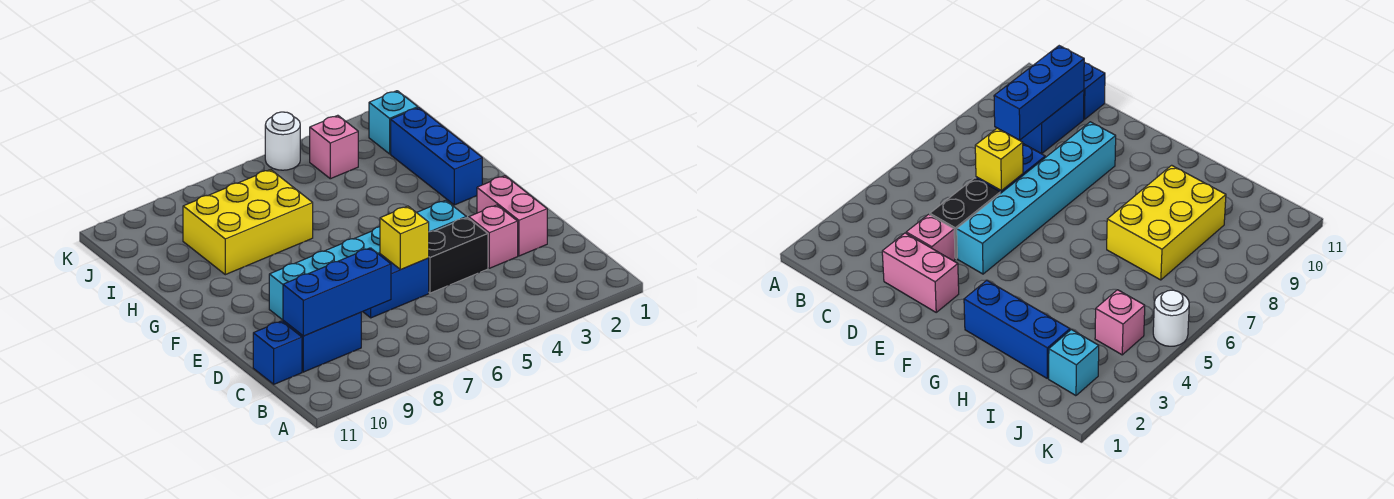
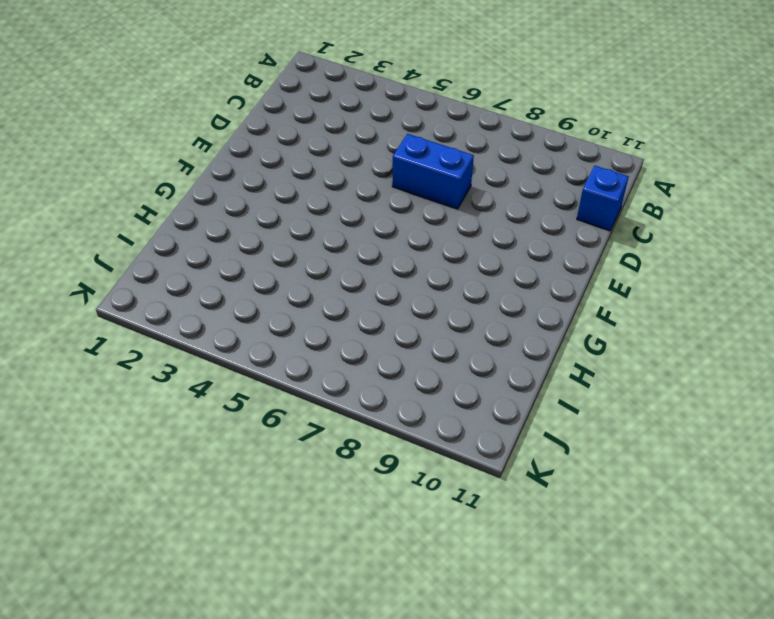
none -> blue 1x2 brick [283,312,361,372]
none -> pink 1x2 brick [477,176,547,256]
none -> pink 1x1 brick [469,205,518,268]

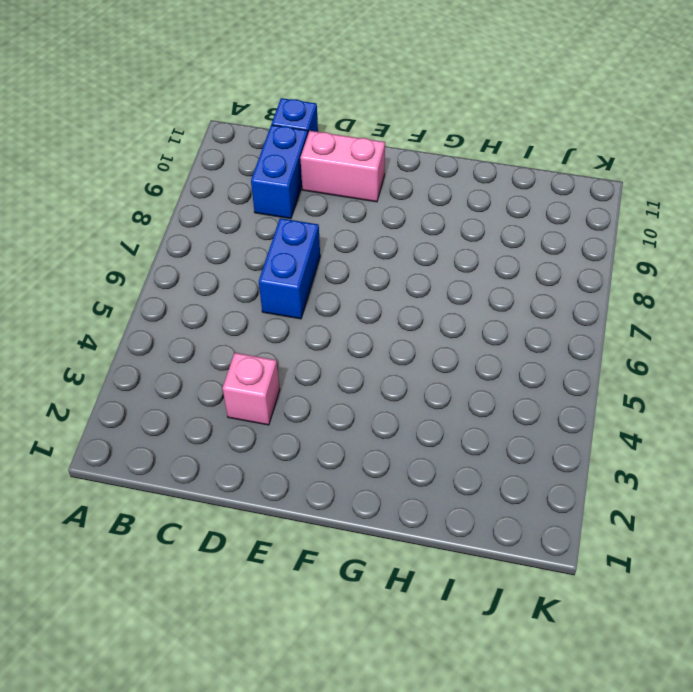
pink 1x2 brick [300,131,385,202] -> pink 1x2 brick moved to [477,176,547,256]
none -> black 1x2 brick [429,217,488,293]
none -> cyan 1x6 brick [269,200,466,320]
none -> blue 1x3 brick [391,108,482,205]

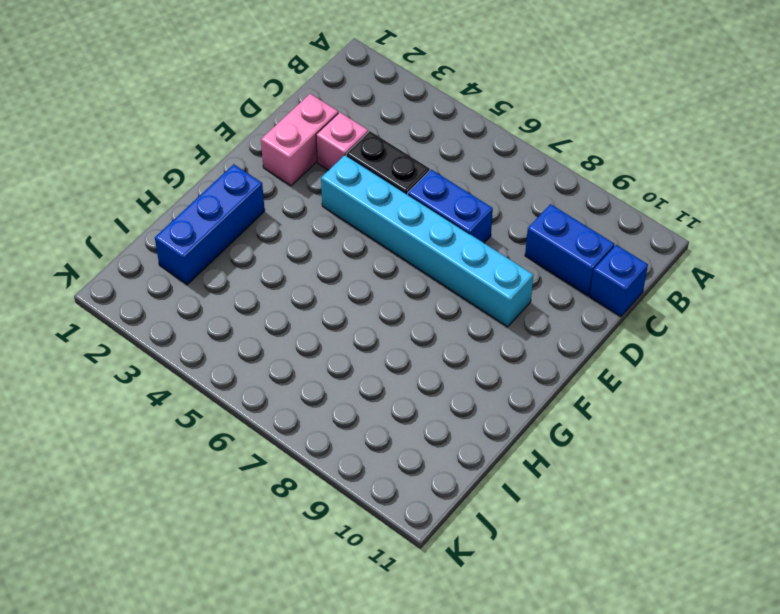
none -> yellow 2x3 brick [183,170,313,275]
none -> cyan 1x1 brick [369,91,418,154]
none -> pink 1x1 brick [310,115,358,179]

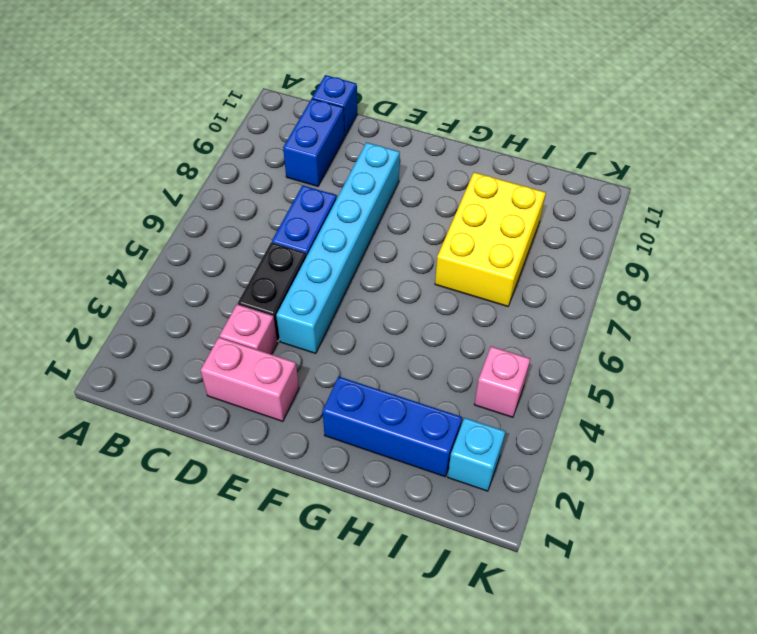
none -> white 1x1 round brick [265,112,300,170]
none -> blue 1x3 brick [283,248,391,336]
none -> yellow 1x1 brick [380,206,429,269]

